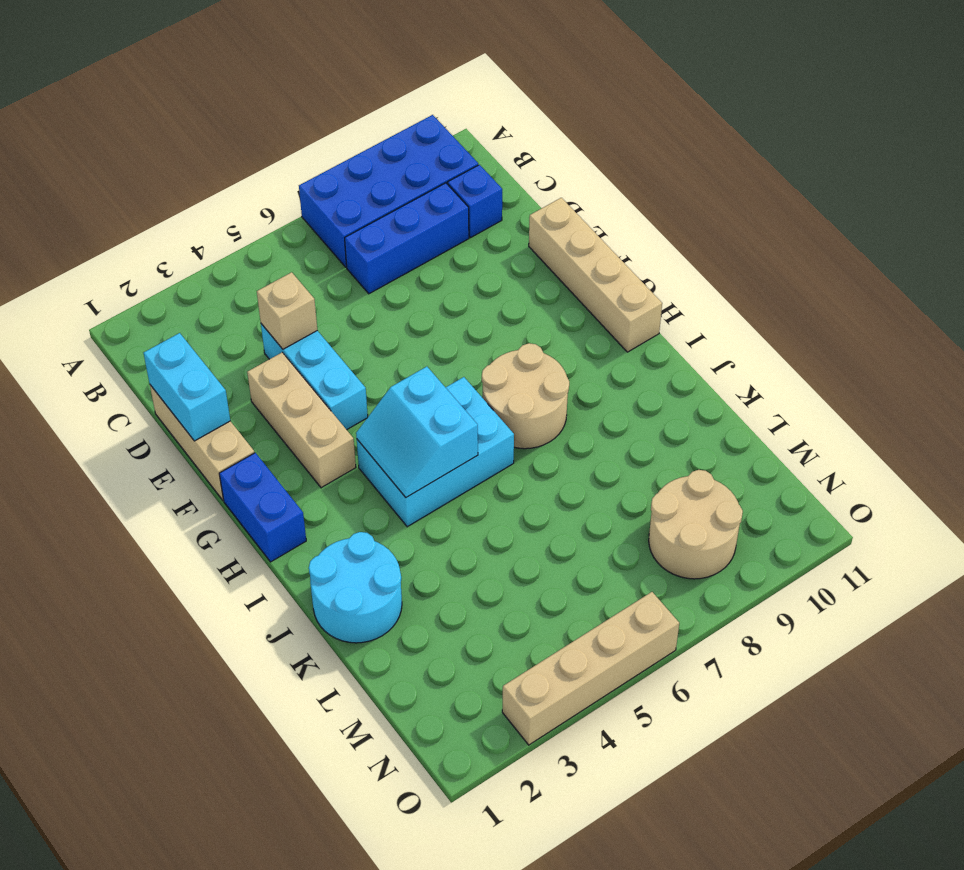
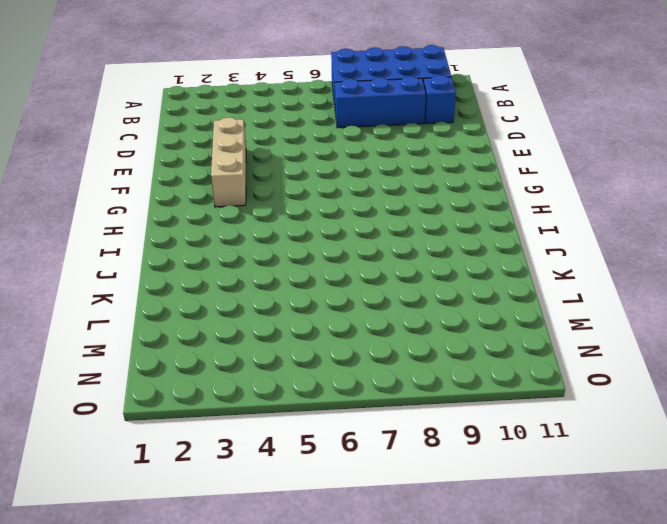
none -> tan 1x3 brick [150,385,254,500]
none -> cyan 1x3 brick [261,324,368,430]
none -> tan 1x4 brick [529,198,662,352]

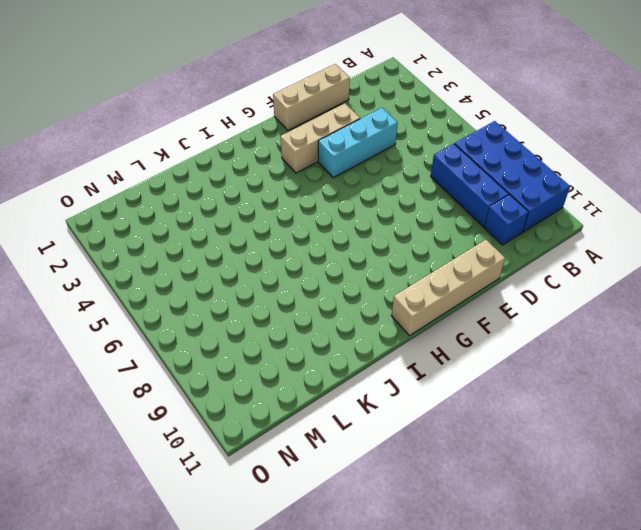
none -> blue 1x2 brick [219,453,306,562]
none -> cyan 2x3 brick [357,377,514,527]
none -> tan 2x2 round brick [482,343,569,449]

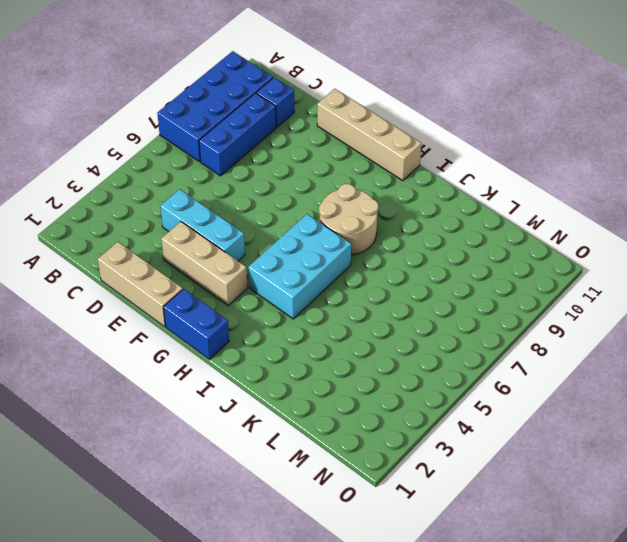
none -> cyan 2x2 round brick [309,532,402,643]
none -> tan 2x2 round brick [649,470,743,579]
none -> tan 1x4 brick [502,592,679,745]

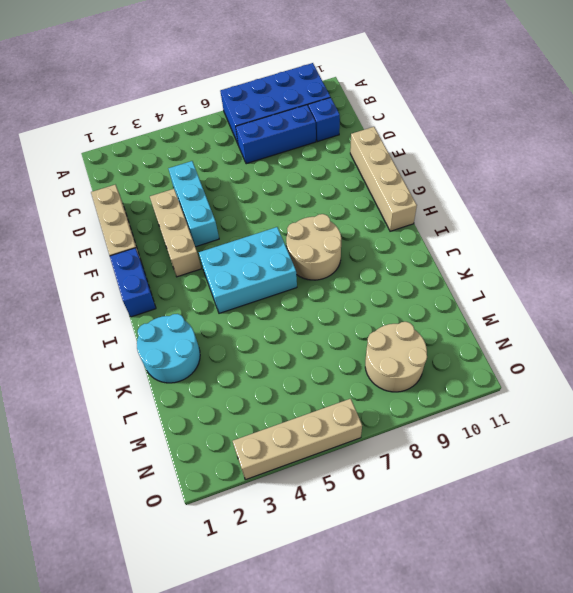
none -> cyan 1x2 brick [144,333,230,441]
none -> tan 1x1 brick [257,272,317,349]
none -> cyan 2x2 slope [356,367,478,497]

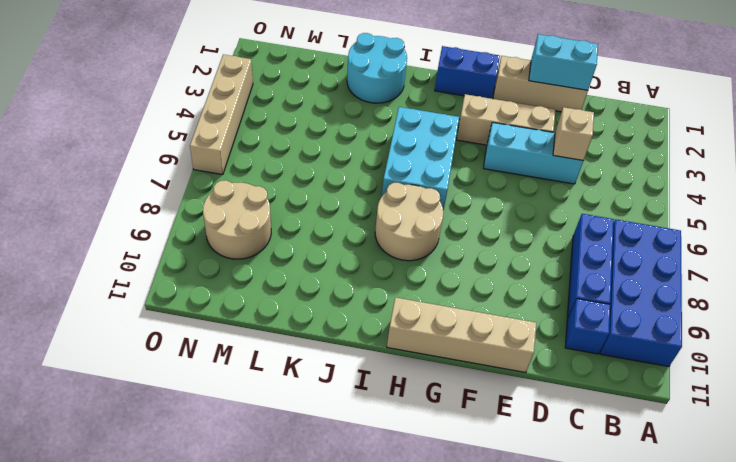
none -> cyan 2x2 slope [356,367,478,497]

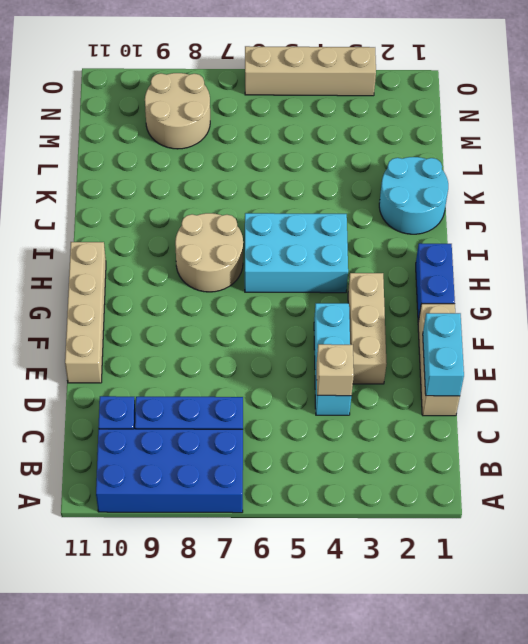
none -> cyan 2x2 slope [356,367,478,497]

